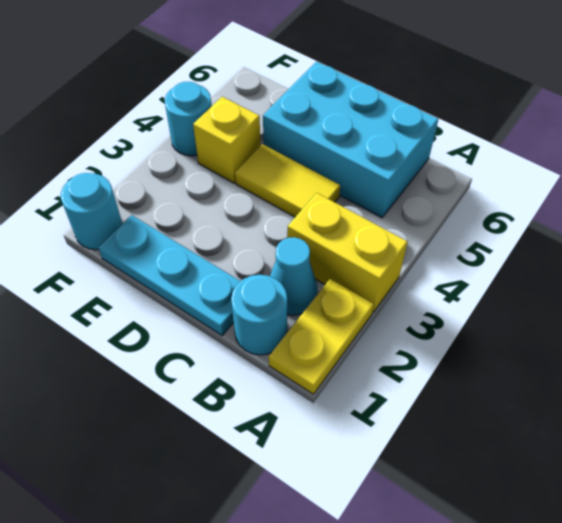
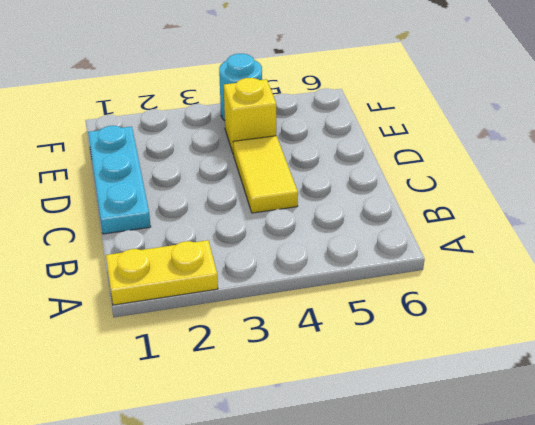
none -> yellow 1x2 brick [287,193,408,312]
none -> cyan 1x1 round brick [231,275,287,355]

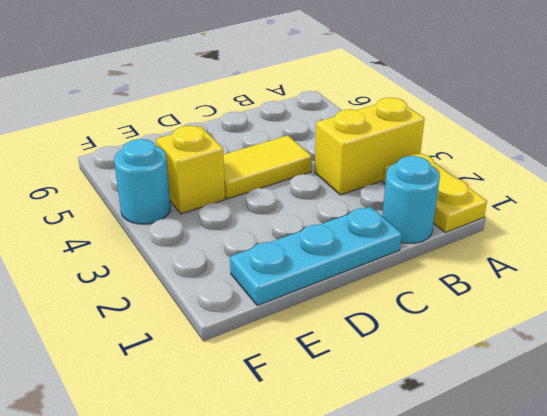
none -> cyan 1x1 cone [270,237,318,315]
none -> cyan 2x3 brick [263,62,438,218]

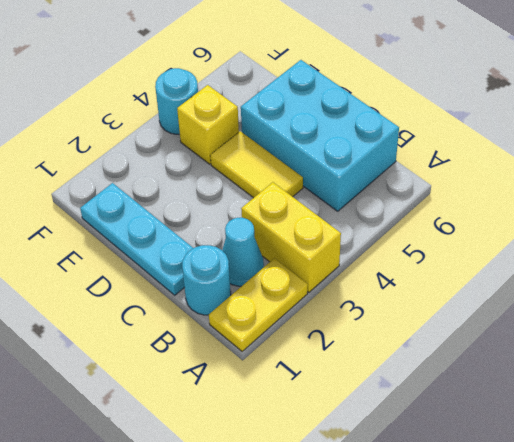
none -> cyan 1x1 round brick [61,173,122,250]

